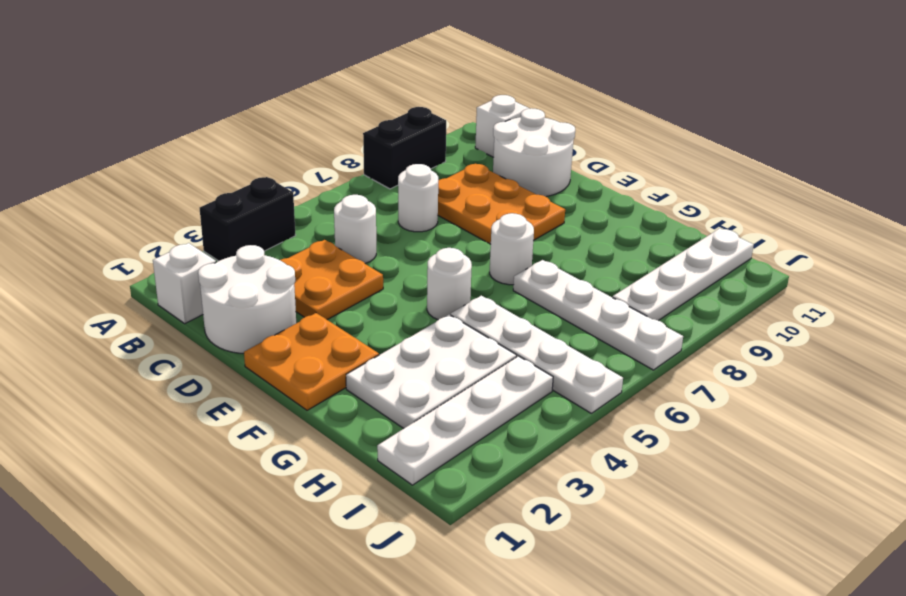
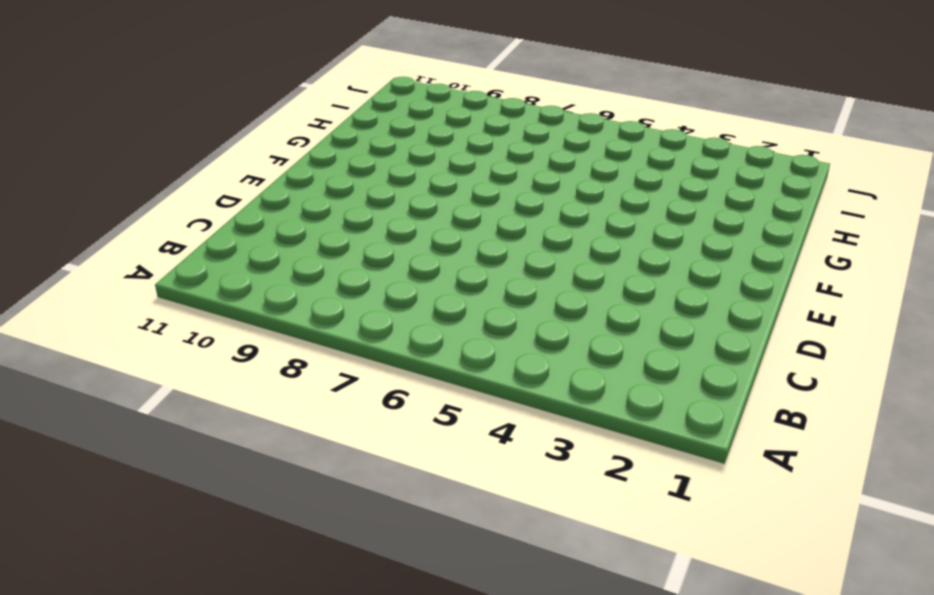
none -> black 1x2 brick [200,177,296,261]
none -> black 1x2 brick [363,107,446,189]
none -> white 1x1 brick [153,243,216,323]

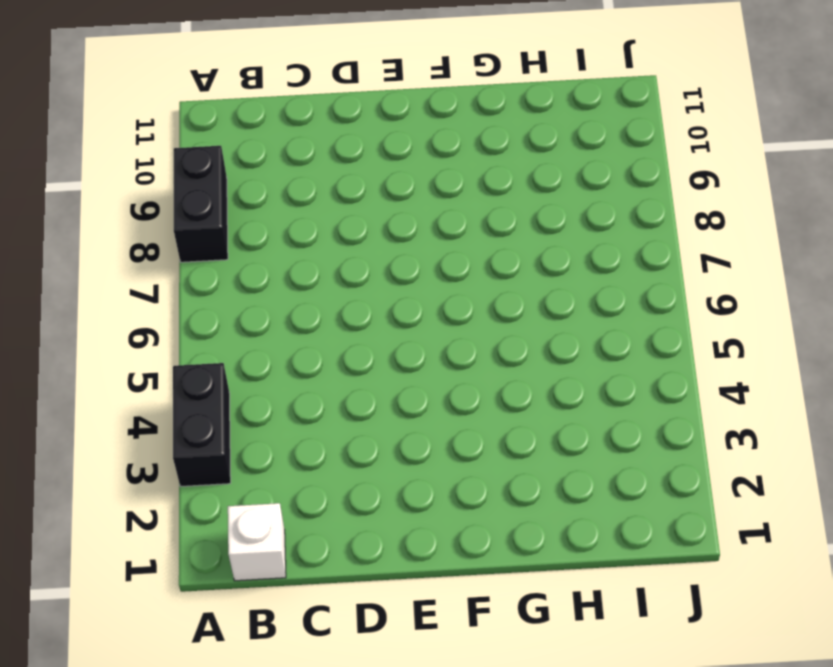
none -> white 1x1 brick [475,95,529,157]
none -> white 2x2 round brick [198,245,296,353]
none -> orange 2x2 plate [280,240,383,320]

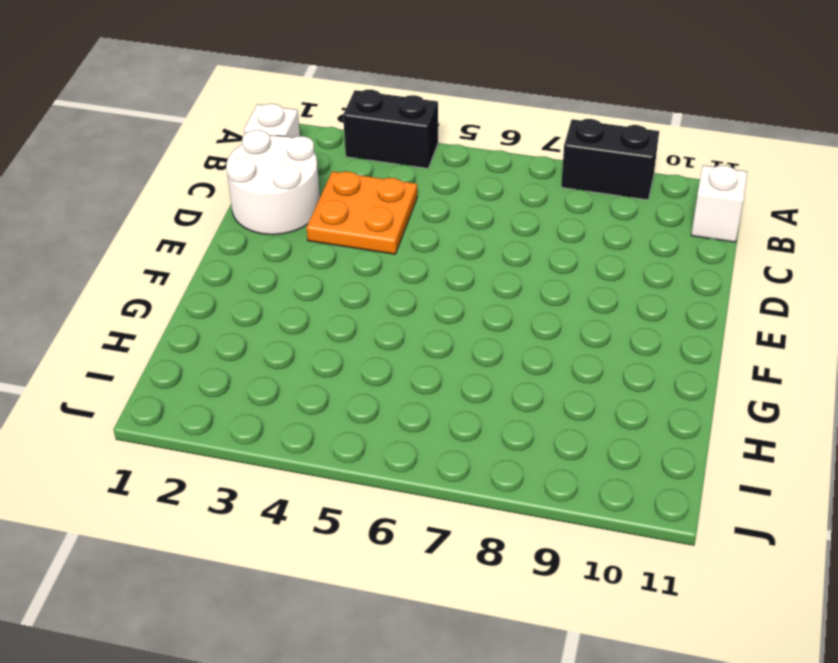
none -> white 1x1 round brick [334,195,376,263]
none -> white 1x1 round brick [398,164,438,232]
none -> orange 2x3 plate [438,164,565,244]

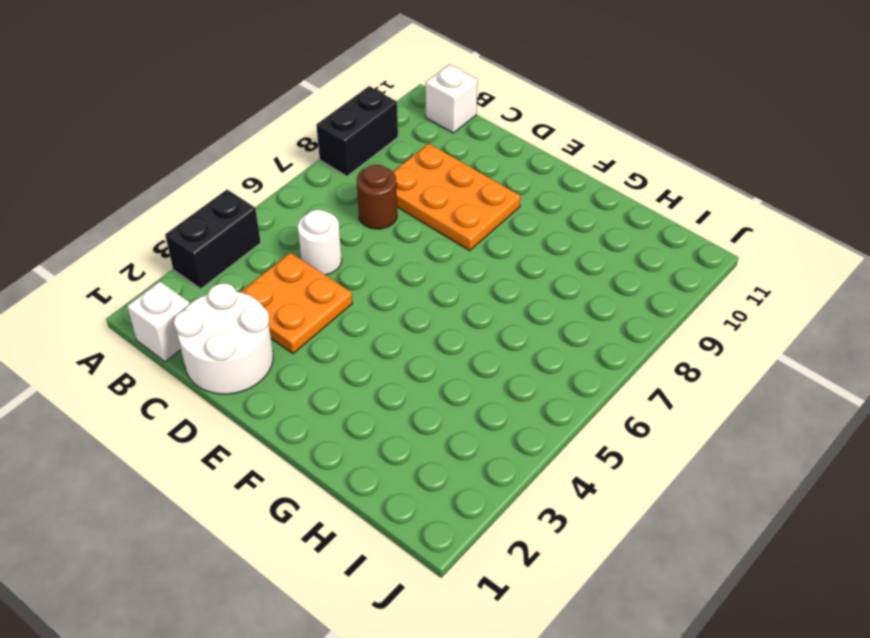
brown 1x1 round brick [357,165,397,229] -> white 1x1 round brick [398,164,438,232]
none -> white 2x2 round brick [493,108,575,197]
none -> orange 2x2 plate [244,313,379,410]
none -> white 1x1 round brick [427,248,472,320]

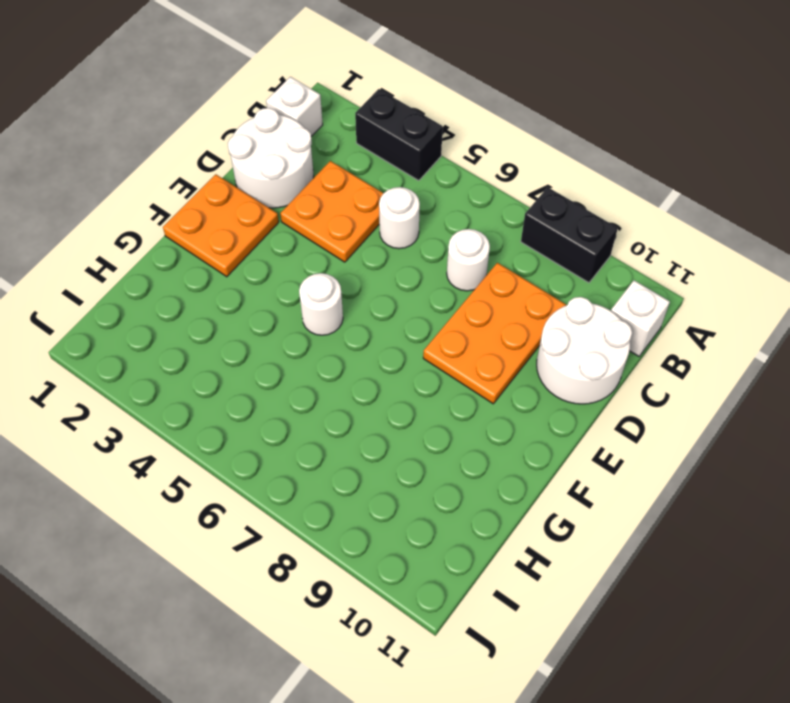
none -> white 1x1 round brick [490,213,534,285]
none -> white 2x3 plate [346,315,517,429]
none -> white 1x4 plate [451,296,623,413]

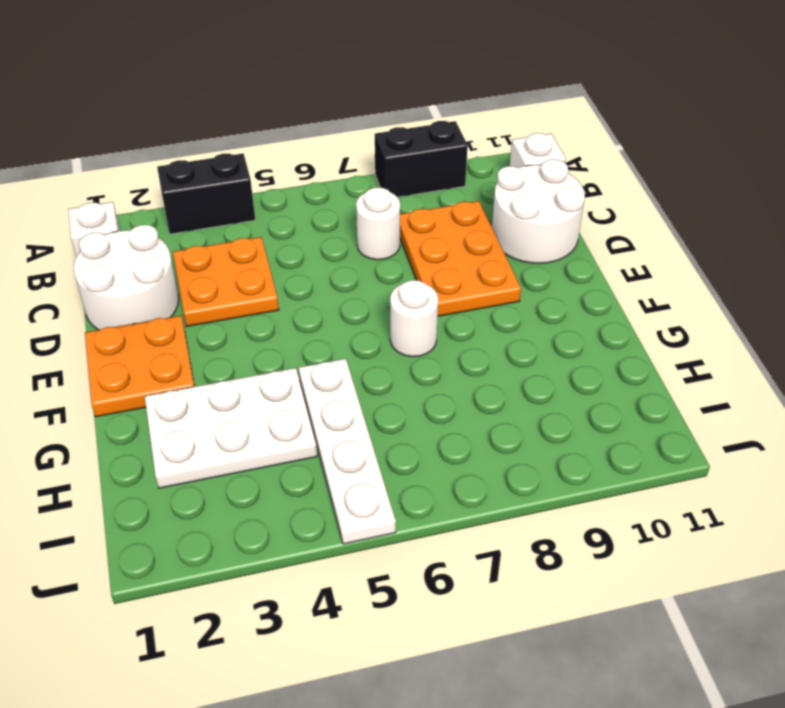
none -> white 1x1 round brick [334,195,376,263]
none -> white 1x1 round brick [427,248,472,320]
none -> white 1x4 plate [513,260,683,370]

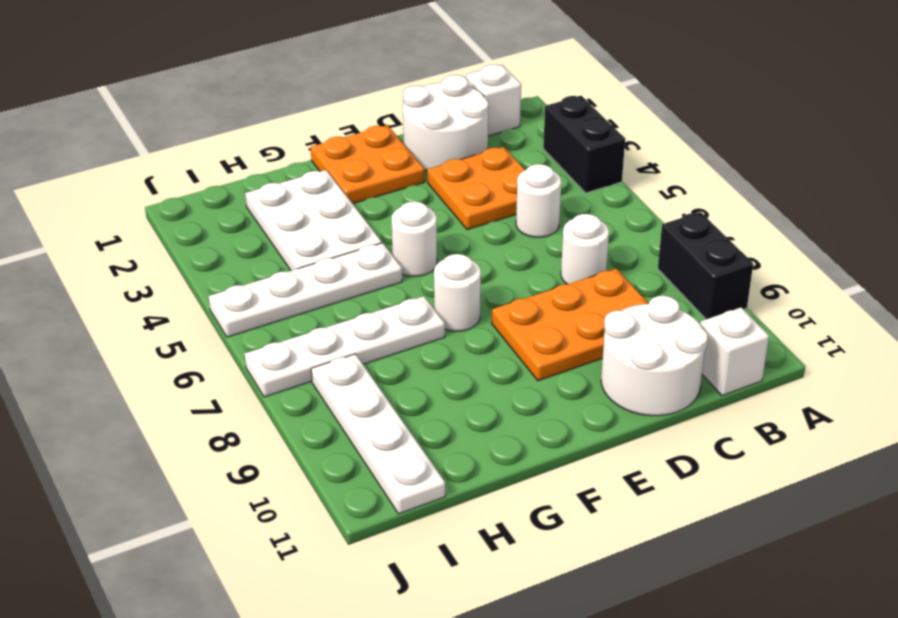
none -> white 1x4 plate [377,356,553,485]

